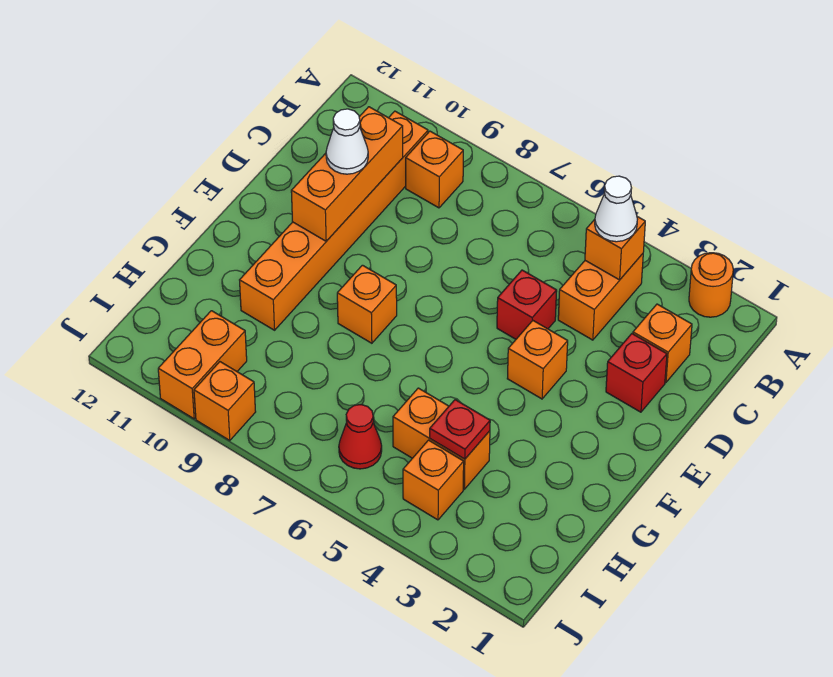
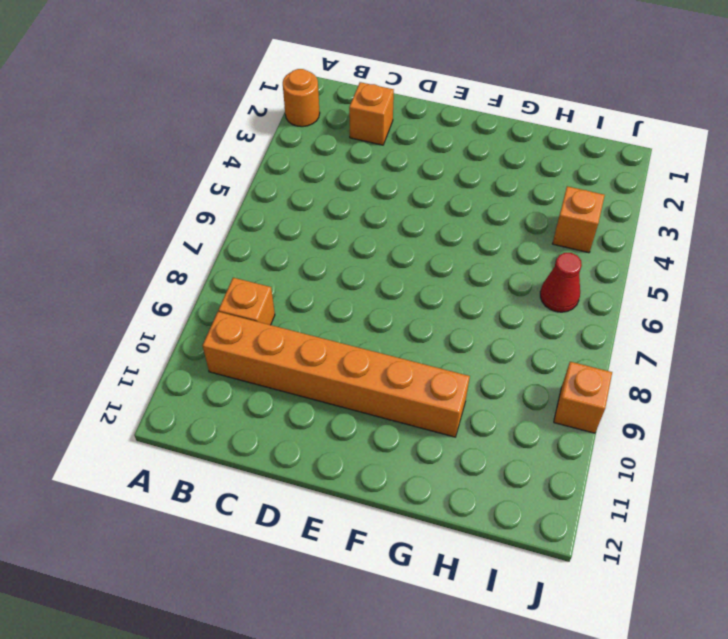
none -> orange 1x2 brick [558,254,643,340]
none -> red 1x1 brick [606,334,667,412]
none -> red 1x1 brick [497,270,557,339]

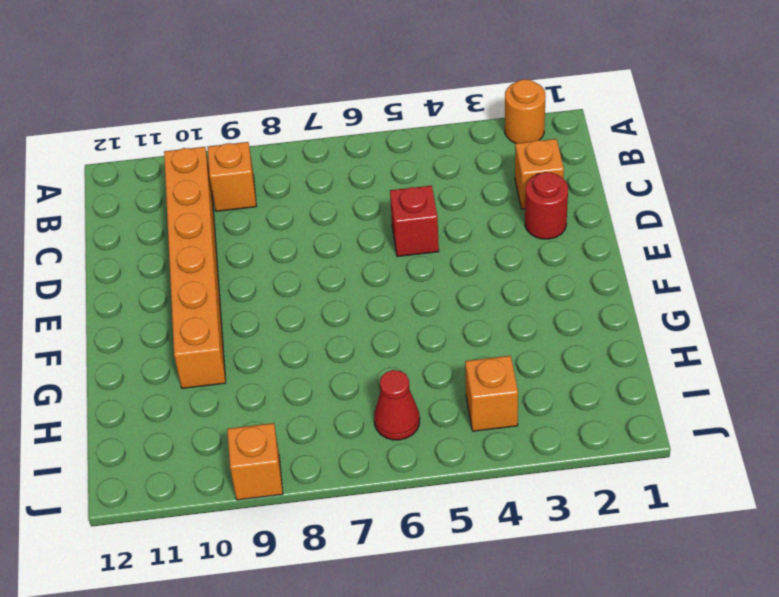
red 1x1 round brick [525,172,568,239] -> red 1x1 brick [606,334,667,412]
none -> orange 1x2 brick [558,254,643,340]
none -> orange 1x1 brick [507,321,568,399]
none -> orange 1x1 brick [337,265,397,343]

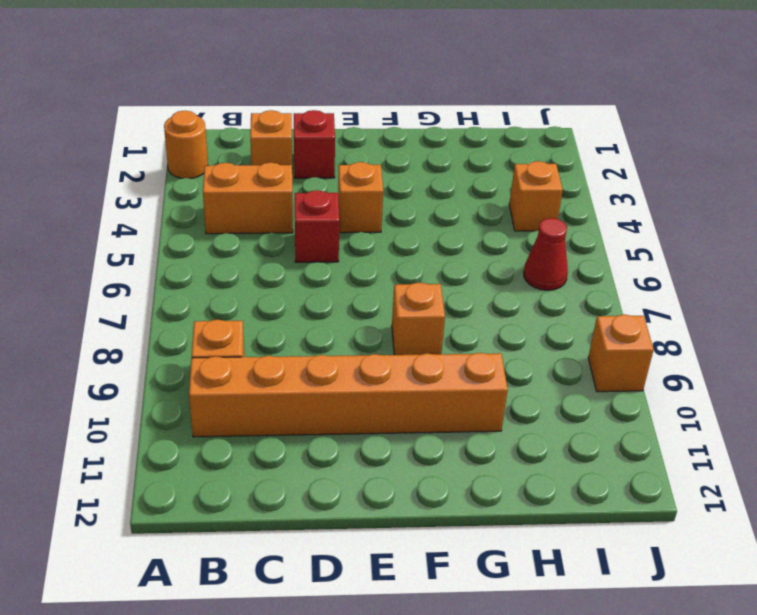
none -> orange 1x2 brick [393,388,490,489]
none -> orange 1x2 brick [158,311,247,419]
none -> orange 1x1 brick [585,217,645,280]

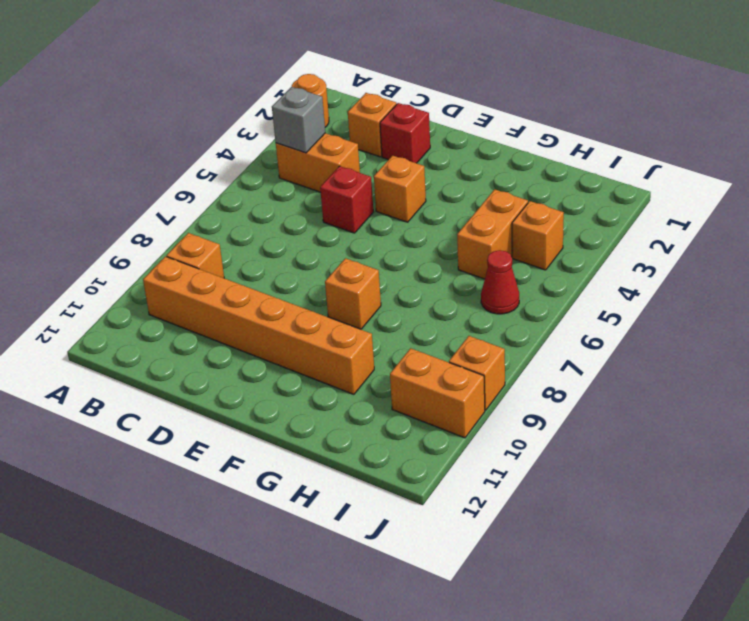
grey 1x1 brick [272,87,325,153] -> orange 1x1 brick [585,217,645,280]
none -> orange 1x3 brick [291,107,403,241]
none -> red 1x1 plate [430,400,490,459]
none -> white 1x1 cone [595,176,637,242]

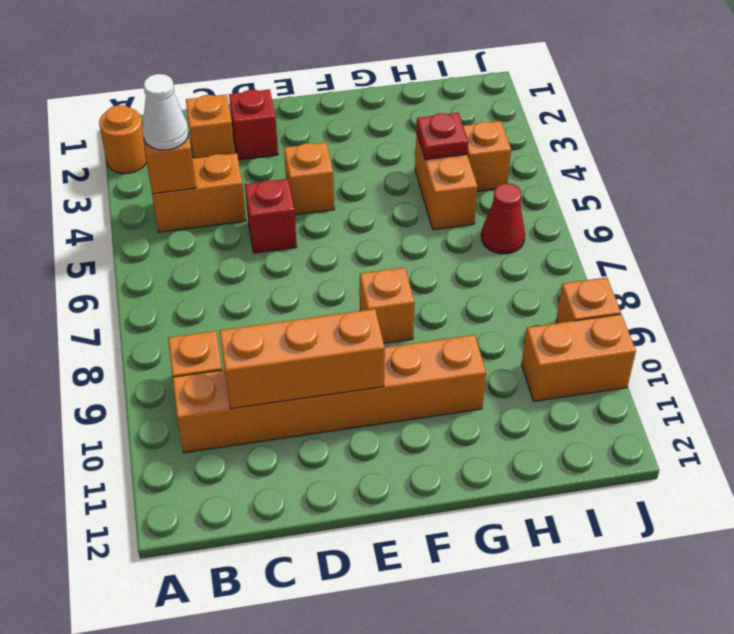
none -> white 1x1 cone [326,109,368,174]

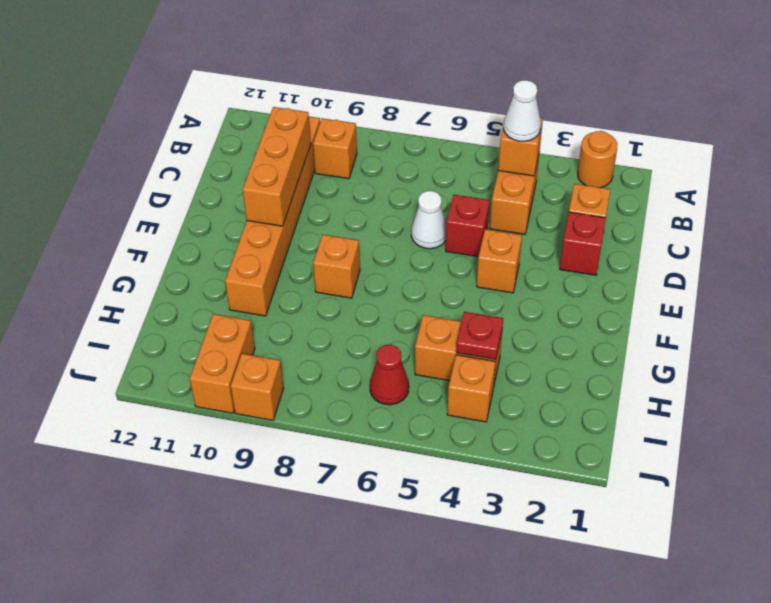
white 1x1 cone [411,191,446,249] -> white 1x1 cone moved to [326,109,368,174]

